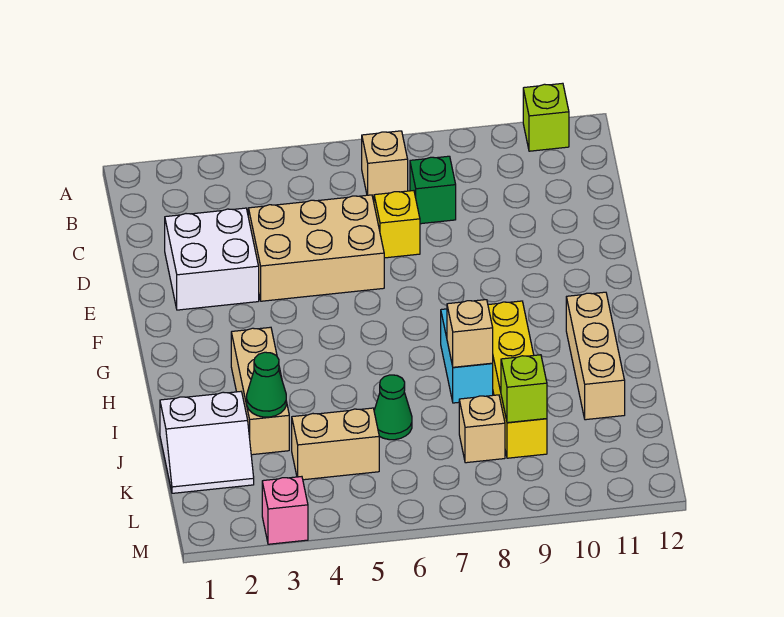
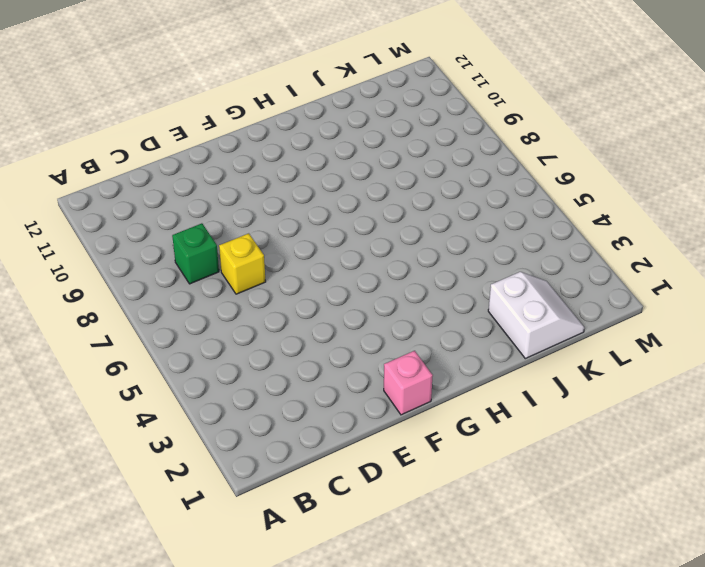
pink 1x1 brick [384,351,433,415] -> pink 1x1 brick moved to [262,477,308,544]
none -> lime 1x1 brick [523,83,569,151]
none -> tan 1x1 brick [362,131,408,198]
none -> white 2x2 brick [165,208,259,310]

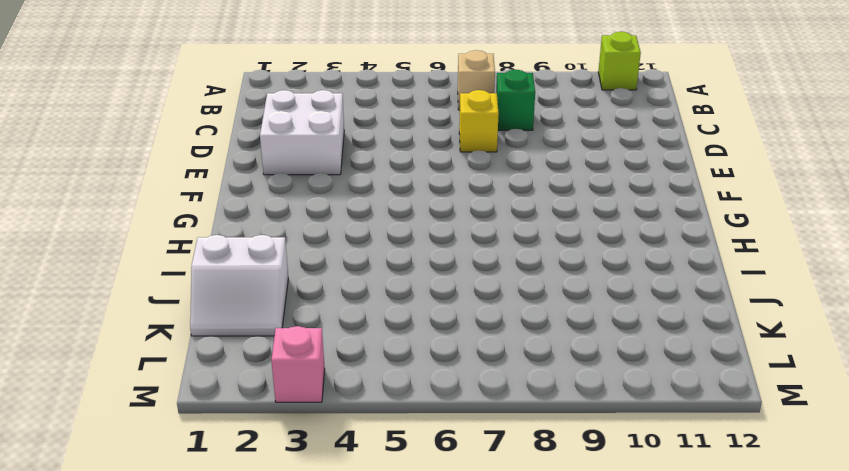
none -> tan 2x3 brick [248,195,384,301]
none -> tan 1x3 brick [231,327,289,455]
none -> cyan 1x2 brick [441,309,493,403]

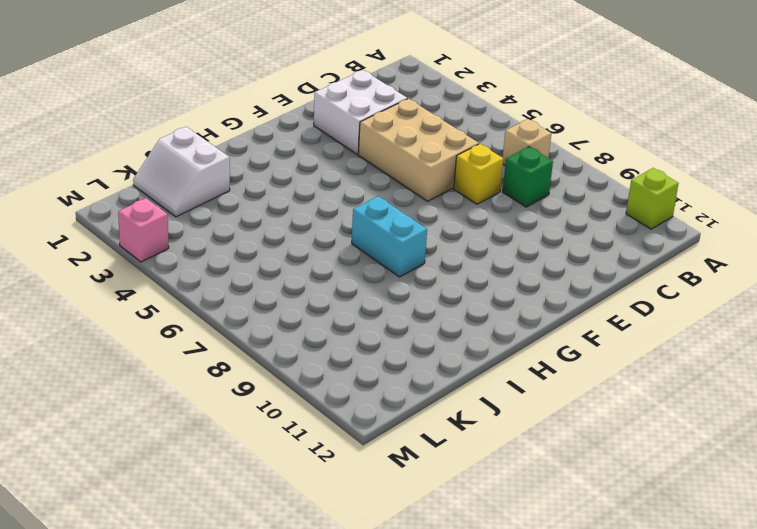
cyan 1x2 brick [352,196,427,277] -> cyan 1x2 brick turned to [441,309,493,403]
none -> tan 1x3 brick [231,327,289,455]
none -> yellow 1x4 brick [488,301,547,458]
none -> tan 1x3 brick [566,292,625,420]

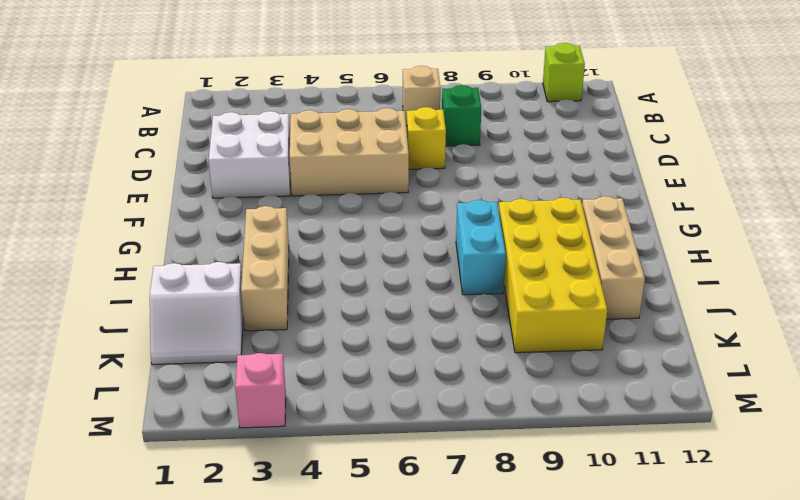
yellow 2x4 brick [499,198,607,353] -> yellow 1x4 brick [488,301,547,458]
none -> green 1x1 cone [374,375,412,440]
none -> tan 1x2 brick [292,408,379,480]
none -> tan 1x1 brick [459,395,505,463]

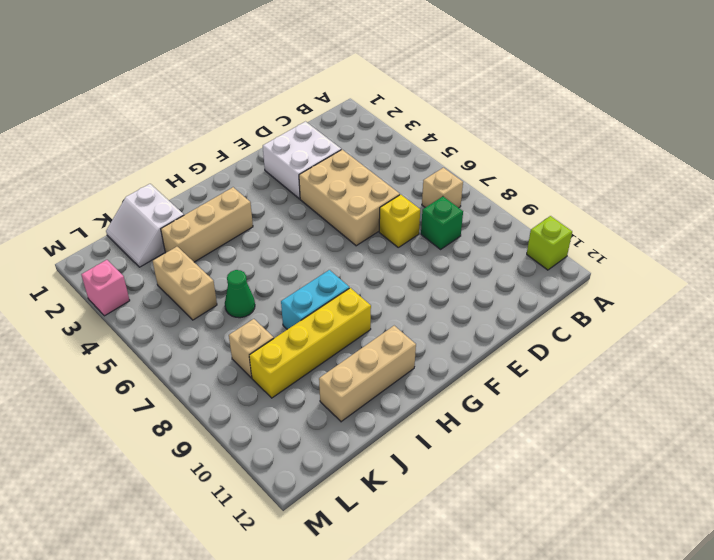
none -> tan 1x1 brick [447,300,493,367]
none -> green 1x1 cone [247,352,286,417]
none -> lime 1x1 brick [501,355,547,423]

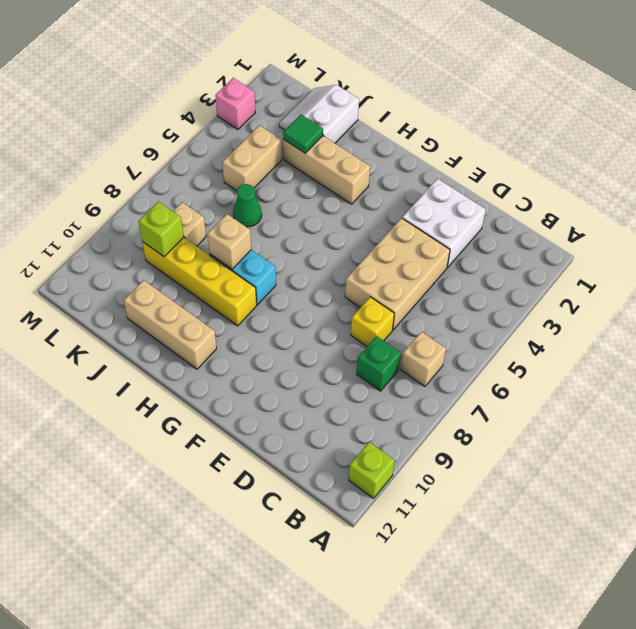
green 1x1 tile [283,115,323,153] -> green 1x1 cone [247,352,286,417]

